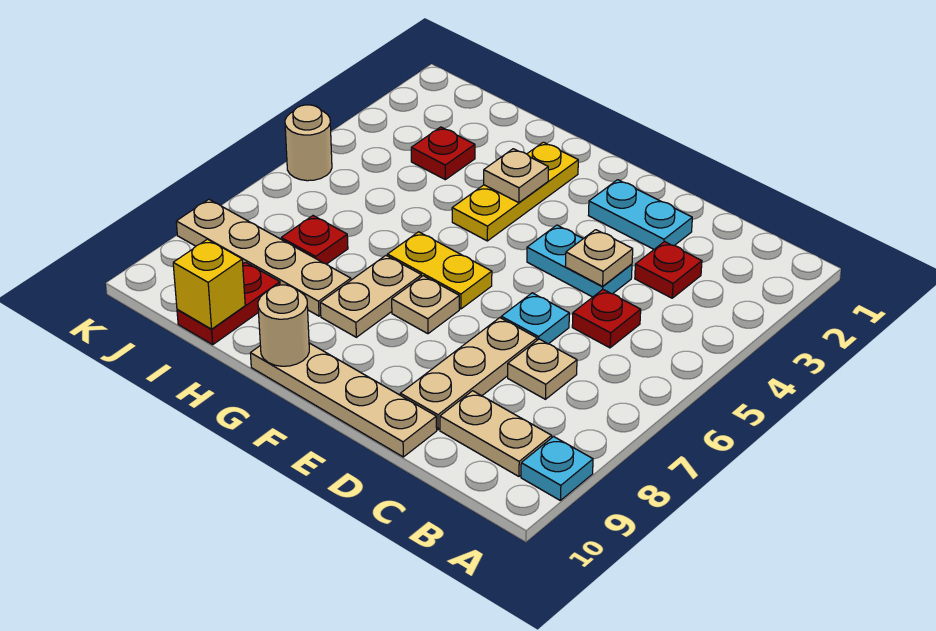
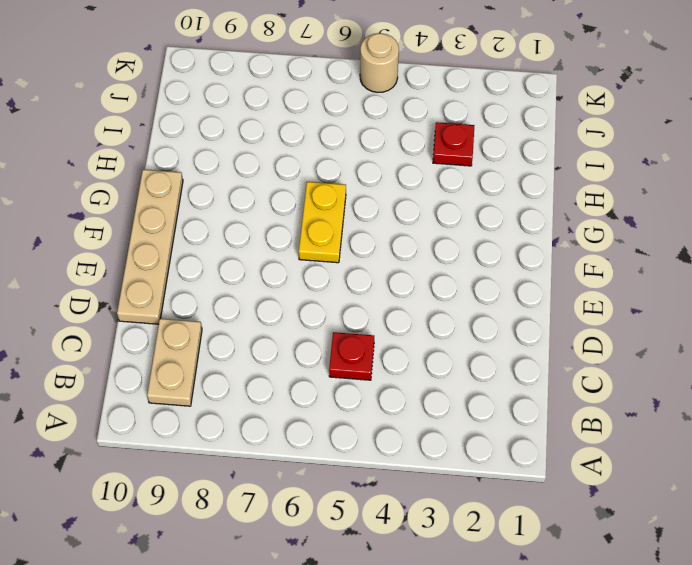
none -> cyan 1x1 plate [521,437,593,500]
none -> red 1x1 plate [635,242,702,298]
none -> tan 1x1 plate [508,339,577,399]

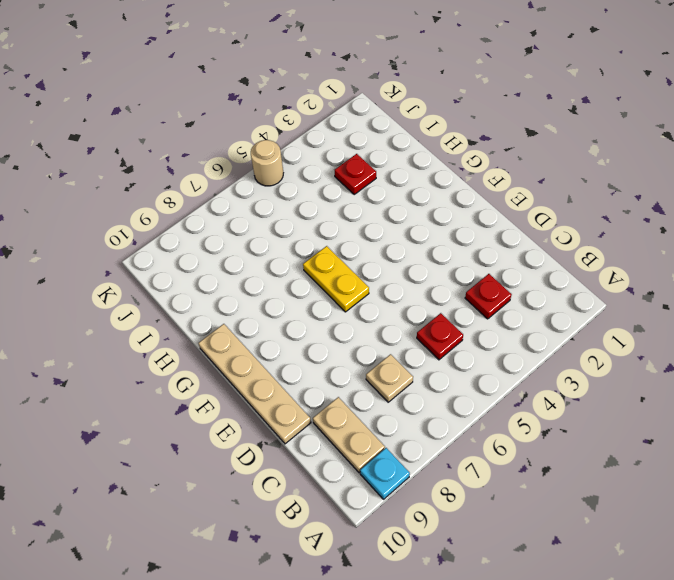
none -> cyan 1x2 plate [589,180,692,249]
none -> cyan 1x2 plate [527,225,632,297]
none -> cyan 1x1 plate [501,293,569,344]

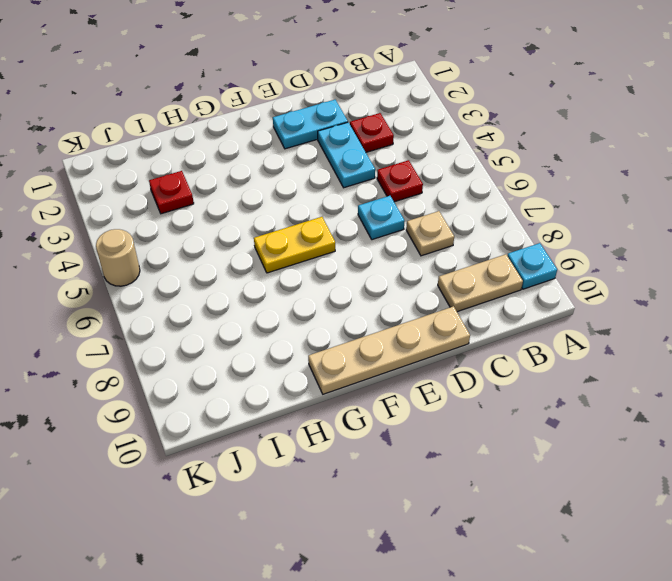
cyan 1x2 plate [318,122,375,188] -> cyan 1x2 plate turned to [527,225,632,297]
none -> tan 1x3 plate [400,318,537,430]
none -> tan 1x1 plate [392,276,459,334]
none -> yellow 1x3 plate [452,142,578,241]

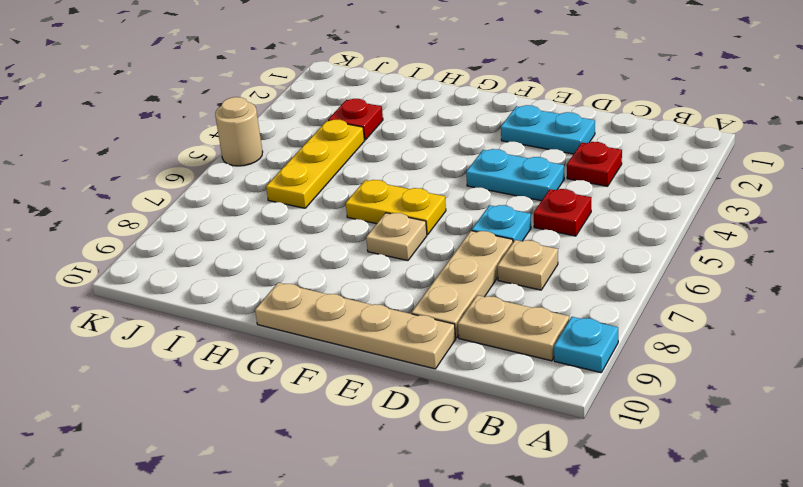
yellow 1x3 plate [266,120,364,208] -> yellow 1x3 plate moved to [452,142,578,241]
none -> tan 1x2 plate [320,256,421,337]
none -> tan 1x4 plate [176,199,351,316]
none -> red 1x1 plate [281,216,348,264]

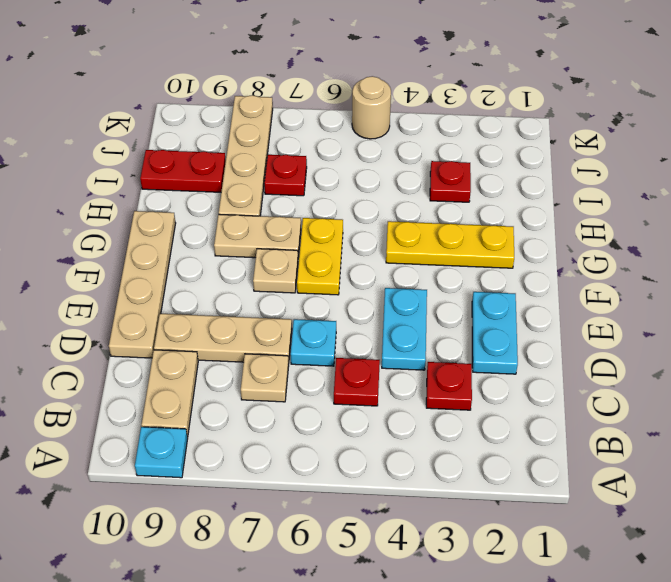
none -> tan 1x1 plate [565,230,633,286]
none -> tan 1x1 plate [484,149,548,203]
none -> tan 1x1 round brick [258,285,309,366]

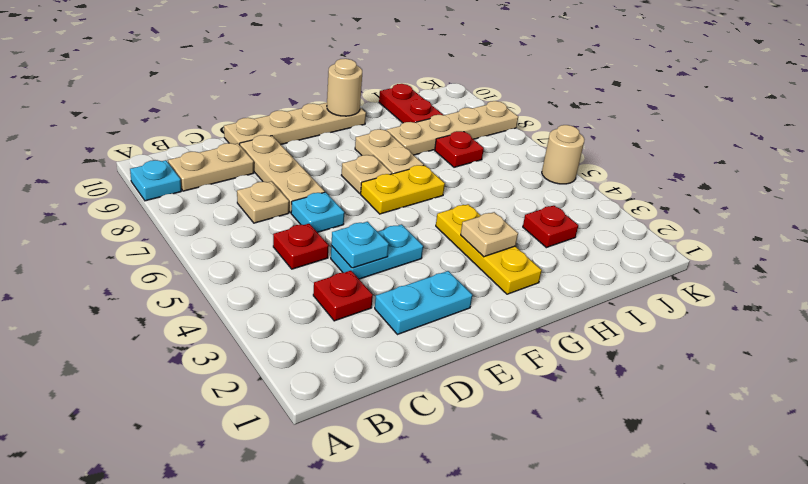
cyan 1x1 plate [331,222,389,268] -> tan 1x1 plate [565,230,633,286]
none -> yellow 1x1 brick [173,239,245,329]

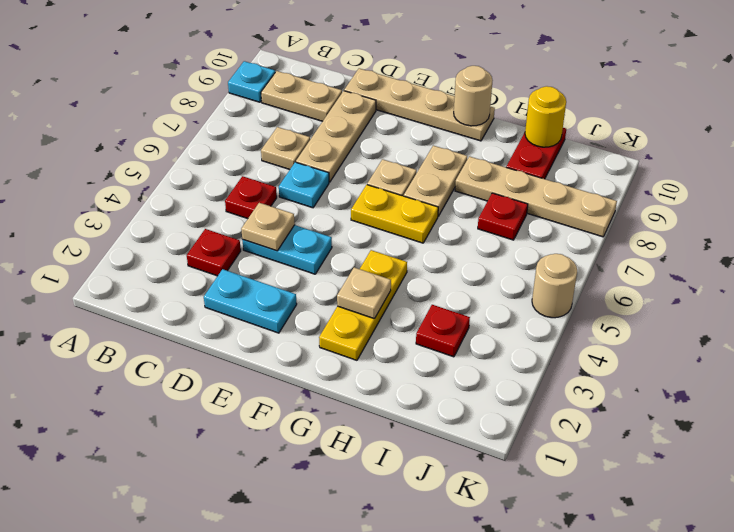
yellow 1x1 round brick [525,86,566,147] -> yellow 1x1 brick [173,239,245,329]

